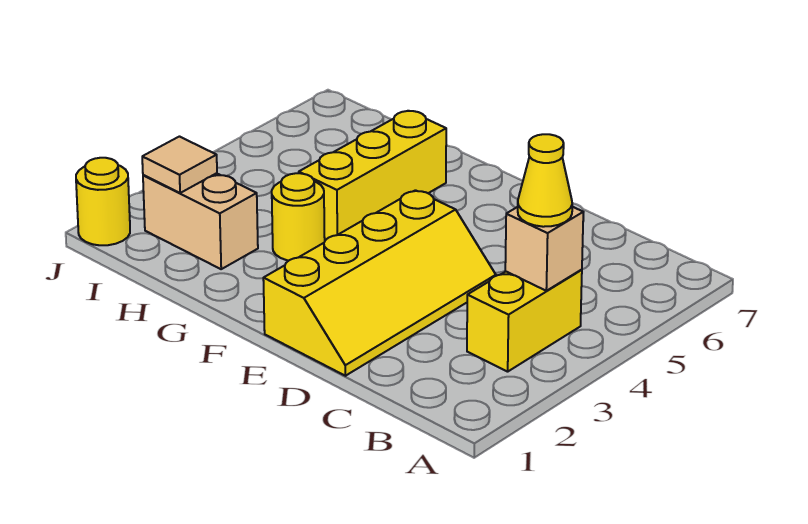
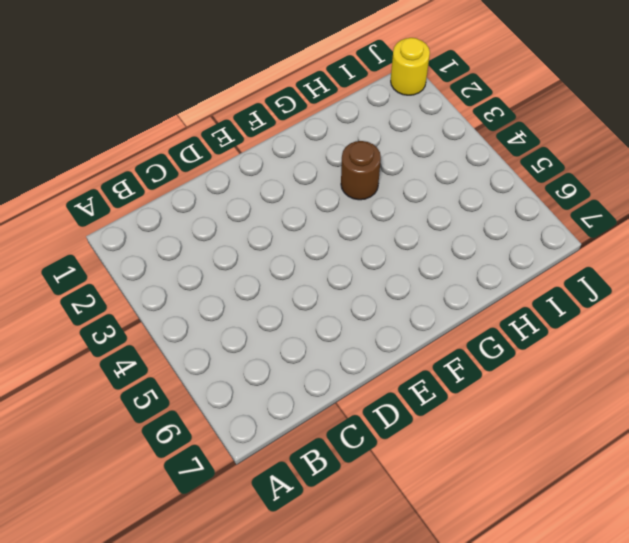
brown 1x1 round brick [341,141,381,200] -> yellow 1x1 round brick [272,173,325,261]
none -> yellow 1x2 brick [467,270,582,372]
none -> yellow 2x4 slope [263,190,496,376]

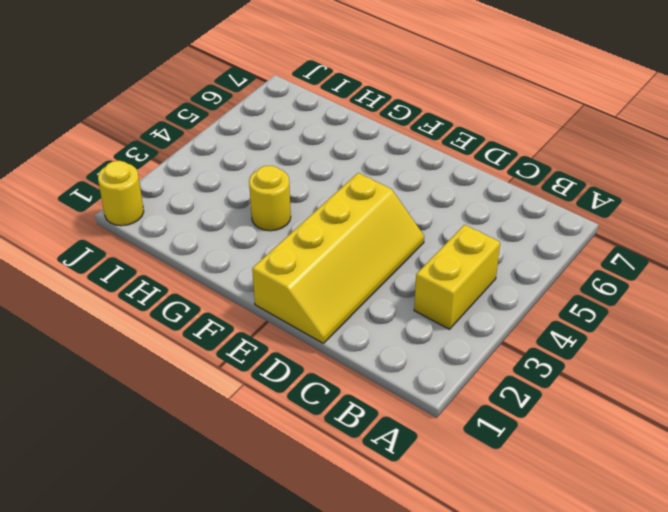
none -> yellow 1x3 brick [299,111,446,240]
none -> tan 1x2 brick [143,173,258,269]

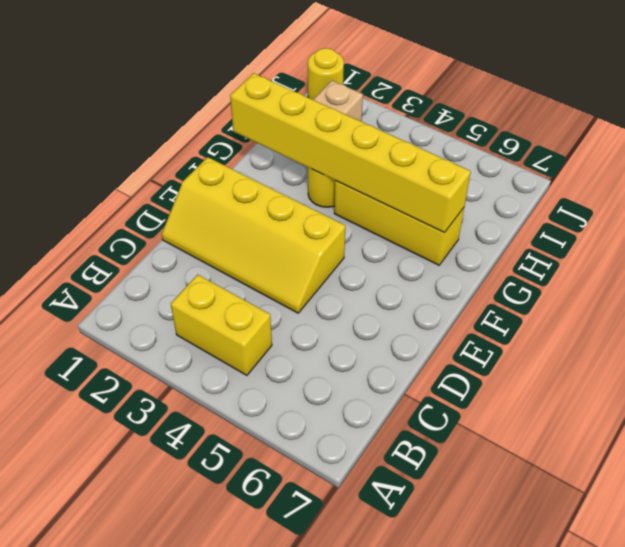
yellow 1x6 brick [230,73,471,233] -> none
none -> tan 1x1 brick [505,207,584,291]
none -> tan 1x1 tile [142,137,217,193]

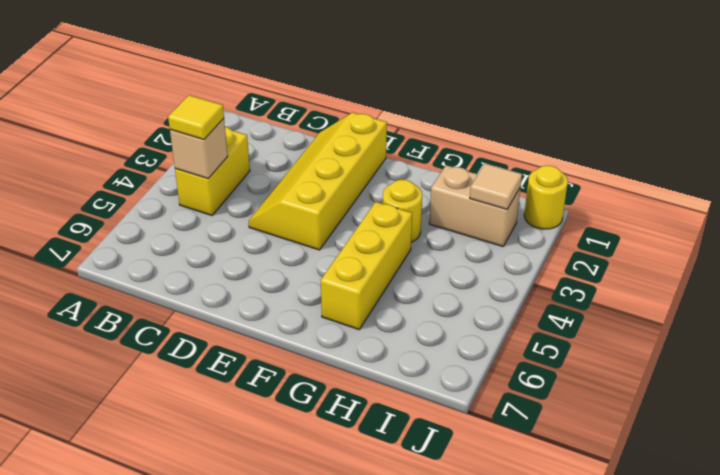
yellow 1x1 tile [168,95,224,139] -> yellow 1x1 cone [518,134,572,227]

